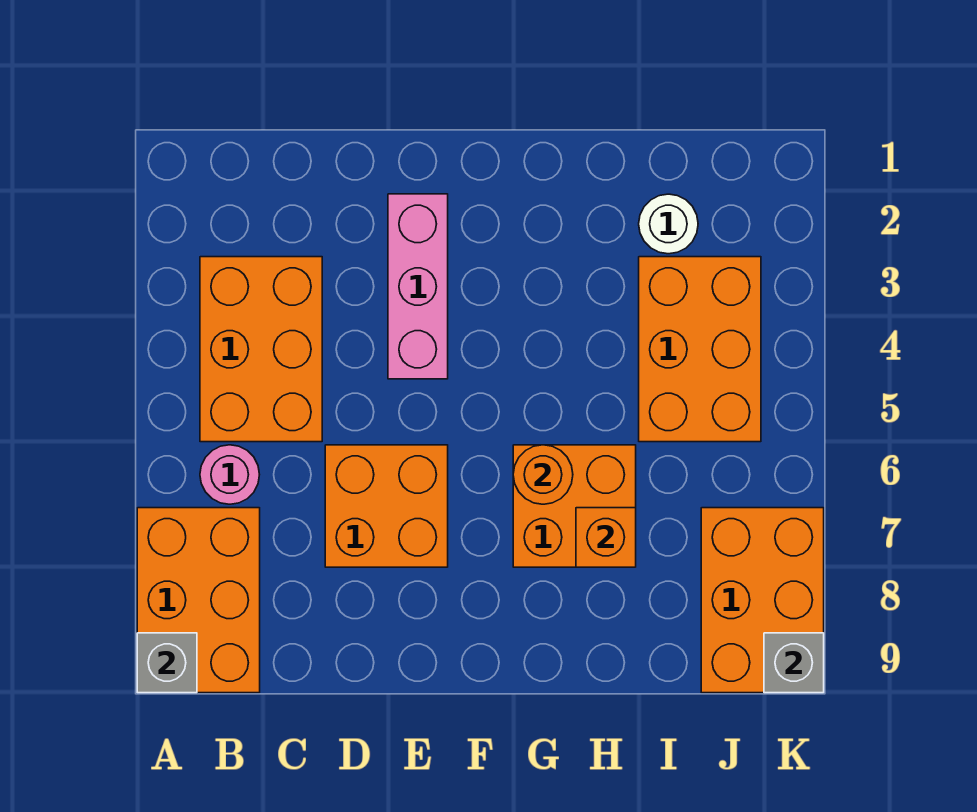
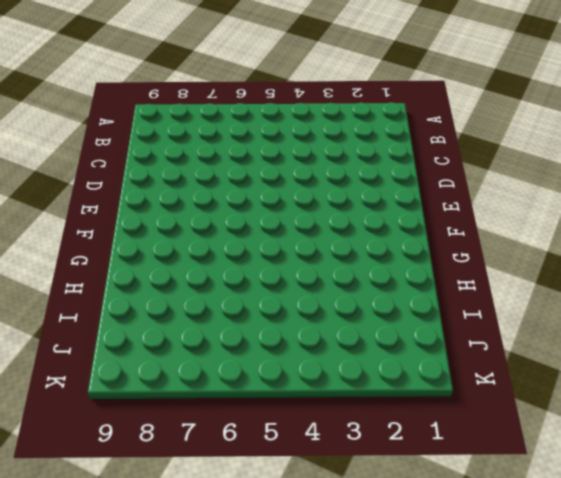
none -> orange 2x3 brick [137,508,260,693]
none -> orange 2x3 brick [200,257,322,442]
none -> pink 1x1 round brick [200,445,260,504]

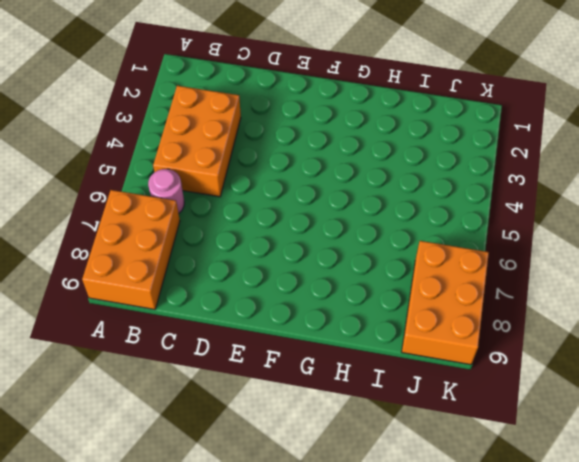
none -> orange 2x2 brick [325,445,448,567]
none -> pink 1x3 brick [388,194,448,379]
none -> orange 2x2 brick [513,445,636,567]

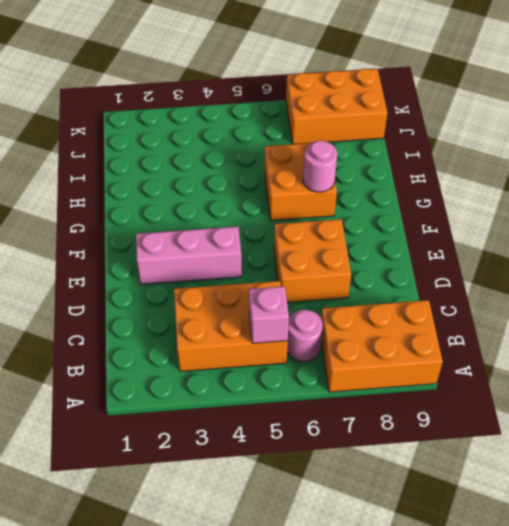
pink 1x1 brick [249,286,289,343] -> none
pink 1x1 round brick [303,141,337,192] -> none
none -> white 1x1 round brick [639,194,698,254]
none -> orange 2x3 brick [639,257,761,442]
none -> grey 1x1 brick [137,633,197,693]

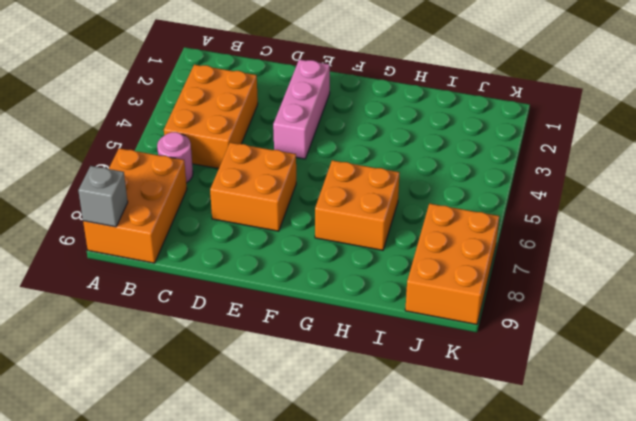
none -> white 1x1 round brick [639,194,698,254]
none -> orange 2x3 brick [639,257,761,442]
none -> orange 1x1 round brick [513,445,573,504]

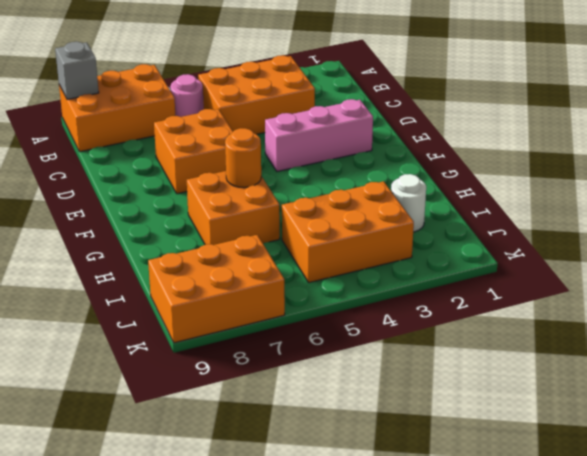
none -> orange 1x1 brick [576,508,636,567]
none -> grey 1x1 brick [764,633,824,693]

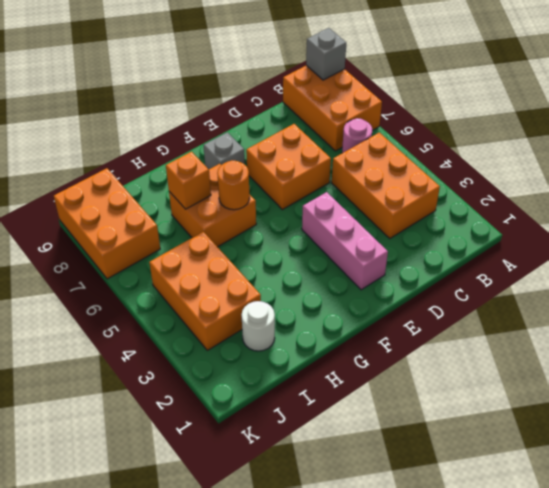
grey 1x1 brick [204,132,245,169] -> grey 1x1 brick moved to [764,633,824,693]

